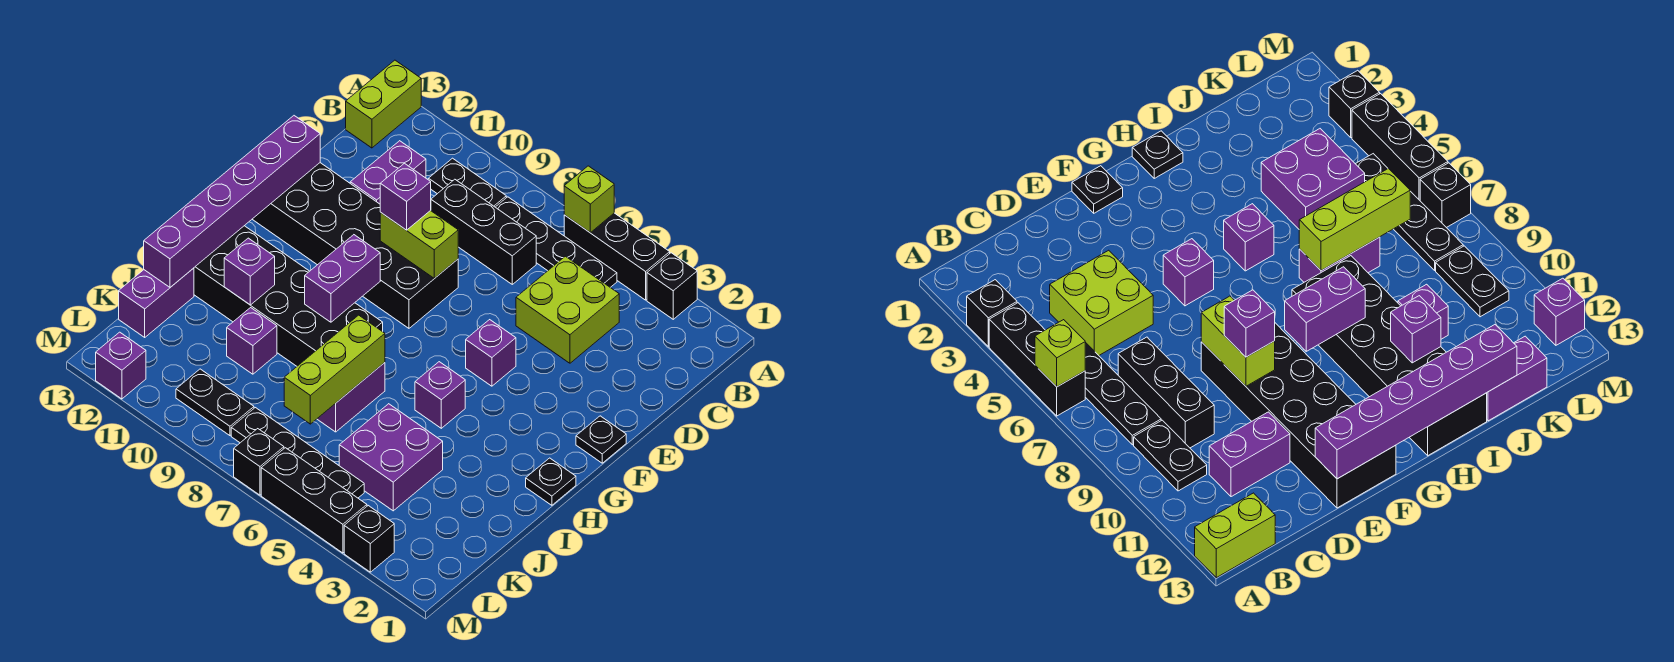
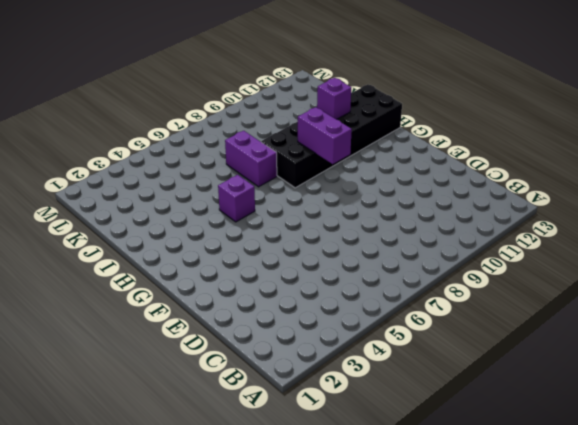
none -> black 1x1 brick [647,253,697,319]
none -> black 1x3 brick [564,213,670,300]
none -> lime 1x2 brick [346,60,421,148]
none -> black 1x4 plate [496,197,617,287]

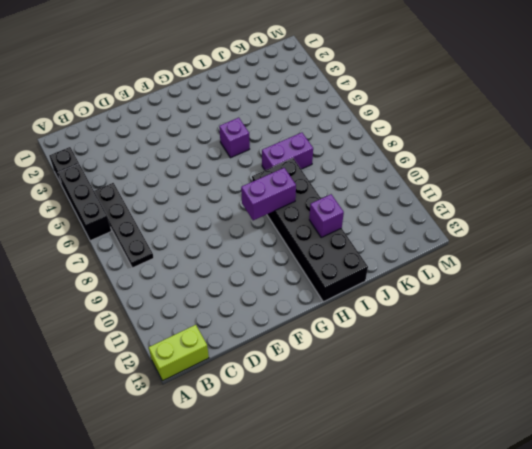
none -> black 1x2 plate [428,158,506,207]
none -> lime 2x2 brick [516,256,619,363]
none -> black 1x3 brick [431,179,536,284]
none -> purple 1x2 brick [350,141,426,204]

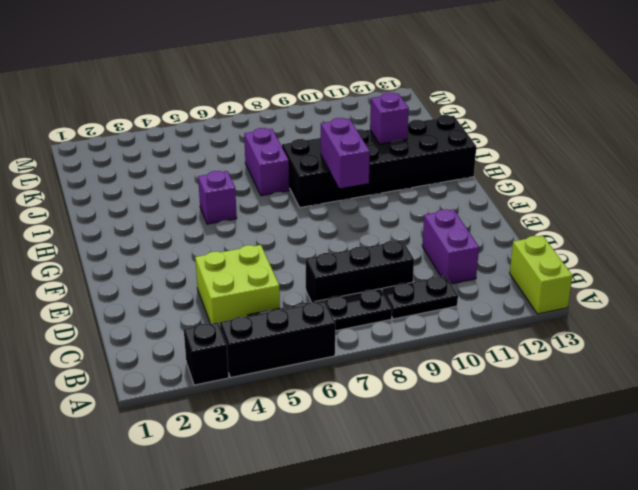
none -> black 2x6 brick [252,163,458,328]
none -> black 1x1 plate [576,416,626,463]
none -> purple 1x1 brick [466,320,516,386]
none -> black 1x1 plate [526,458,576,505]

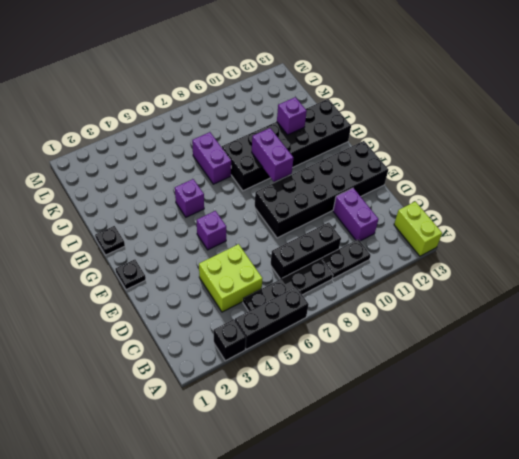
none -> purple 2x2 brick [339,404,443,511]
none -> purple 1x1 brick [227,308,277,374]
none -> purple 1x2 brick [119,268,194,337]
none -> black 1x4 plate [231,408,364,498]

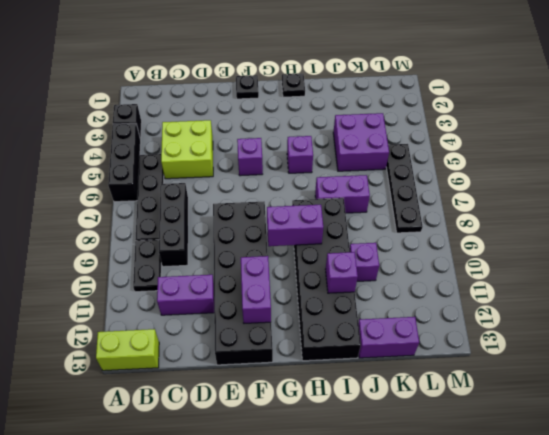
purple 1x2 brick [241,256,271,323] -> none
none -> black 1x2 plate [176,369,254,436]
none -> black 1x1 brick [344,506,394,572]
none -> black 1x3 brick [261,448,367,553]
none -> black 1x1 brick [234,429,284,495]

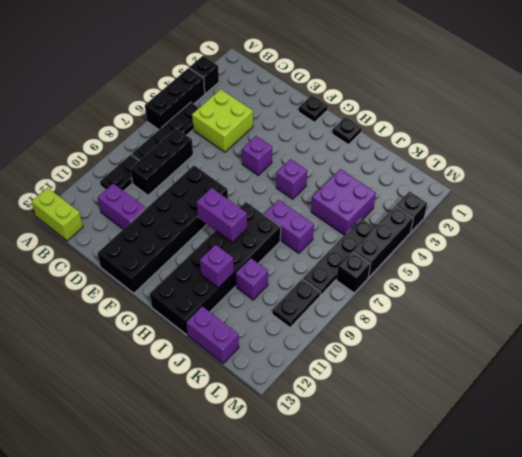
none -> purple 1x1 brick [96,332,146,399]
none -> lime 1x1 brick [564,166,614,233]
none -> lime 1x2 brick [380,210,458,278]
none -> purple 1x6 brick [144,116,320,287]

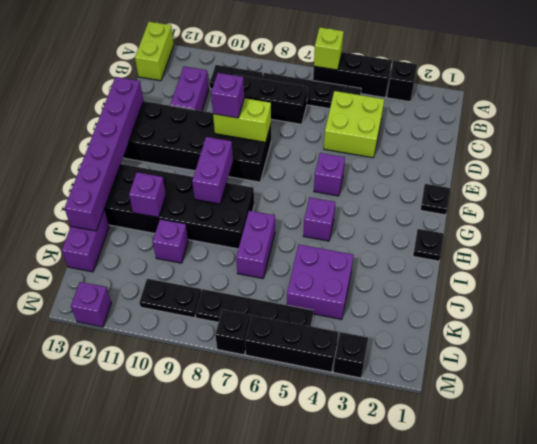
none -> lime 1x3 brick [284,315,385,424]

